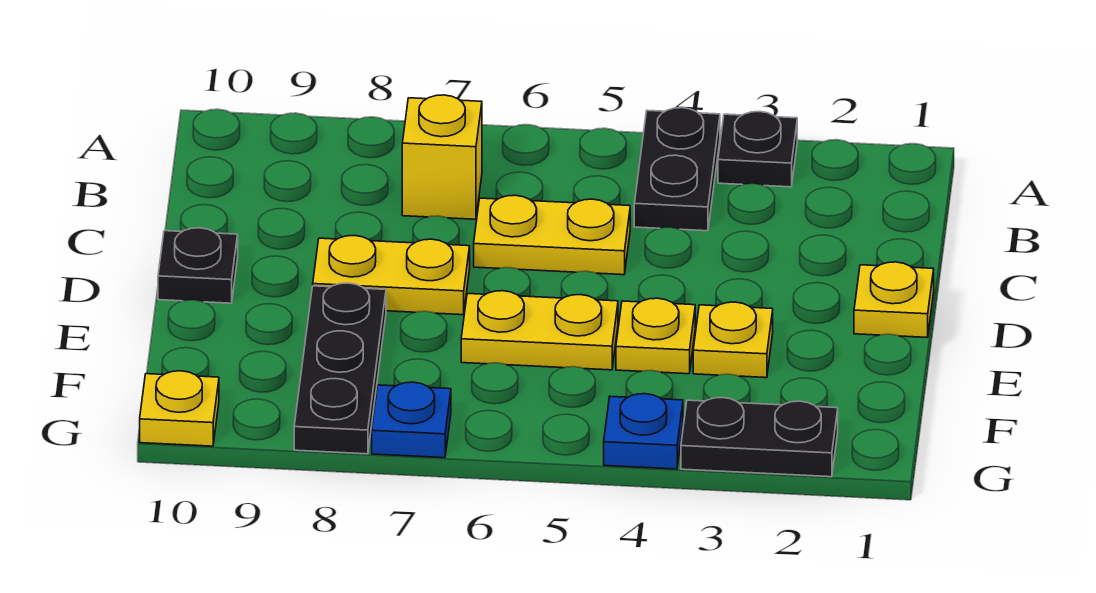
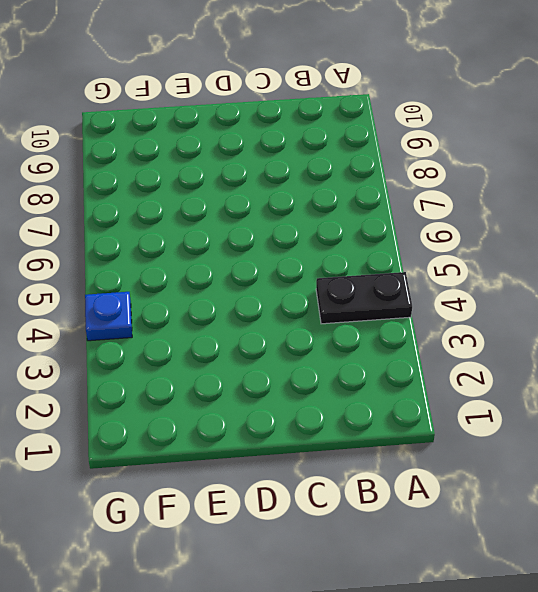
none -> black 1x1 plate [718,112,797,187]
none -> yellow 1x1 brick [402,95,482,219]
none -> yellow 1x2 plate [474,195,630,275]

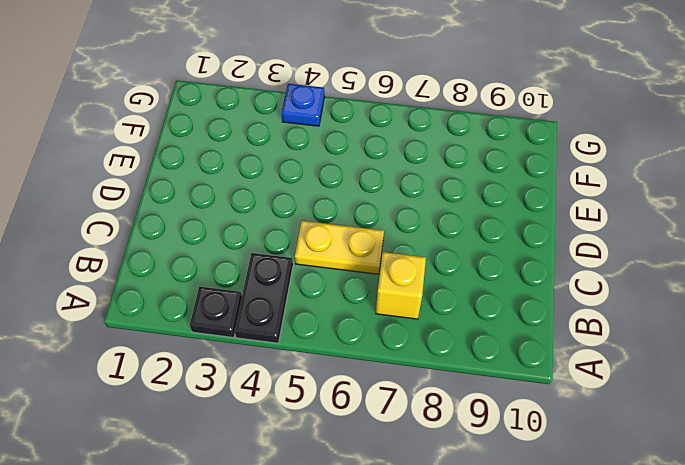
none -> yellow 1x1 plate [854,262,934,337]
none -> yellow 1x2 plate [313,235,470,315]
none -> black 1x1 plate [158,228,238,303]

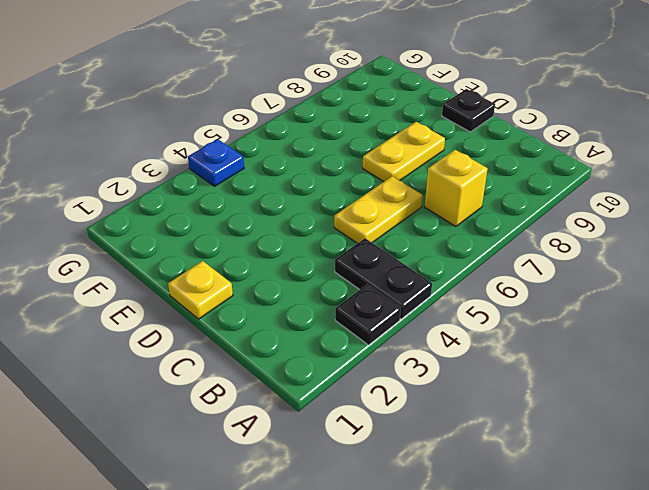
none -> yellow 1x1 plate [693,302,773,378]
none -> yellow 1x1 plate [616,298,695,374]
none -> yellow 1x2 plate [461,291,618,370]

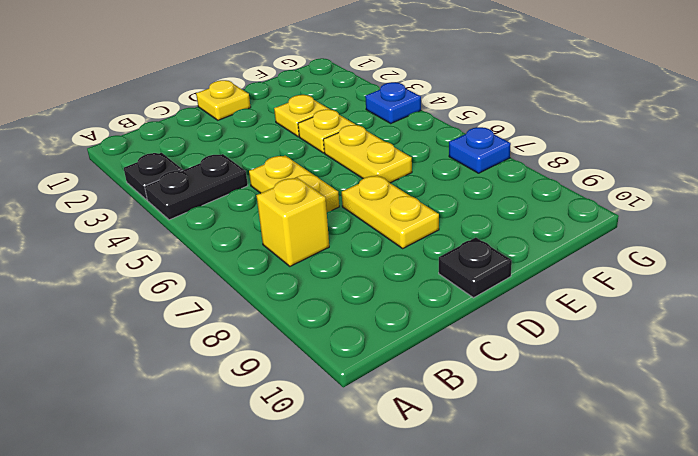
none -> black 1x3 plate [294,283,386,454]
none -> black 1x2 plate [681,397,838,477]
none -> yellow 1x1 plate [140,371,219,446]

